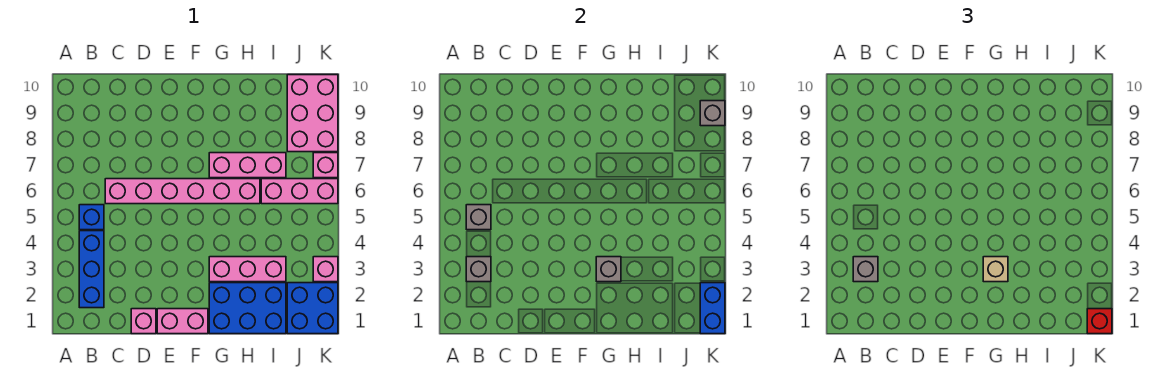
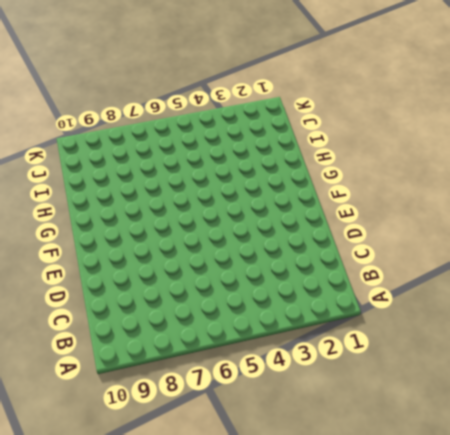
none -> blue 1x3 brick [79,231,104,308]
none -> blue 1x1 brick [79,205,104,230]
none -> pink 1x6 brick [105,179,260,204]

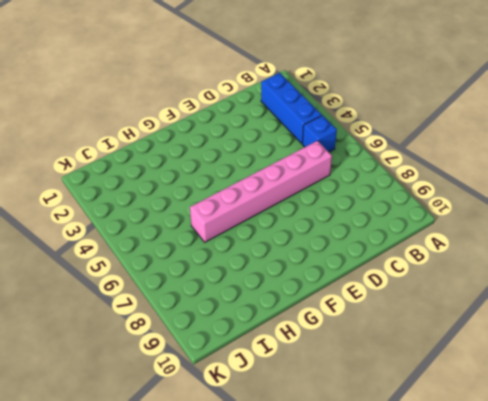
none -> pink 1x1 brick [131,309,156,334]
none -> pink 1x2 brick [157,309,208,334]
none -> blue 2x3 brick [209,283,286,334]

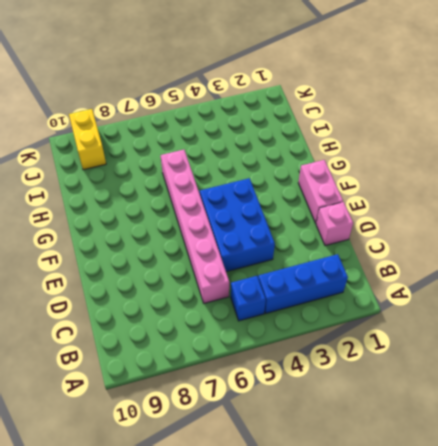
blue 2x3 brick [200,178,275,272] -> blue 2x3 brick moved to [209,283,286,334]
yellow 1x2 brick [69,109,106,170] -> pink 2x3 brick [287,75,338,152]
none -> pink 1x3 brick [209,257,286,282]
none -> pink 1x3 brick [209,153,286,178]
none -> pink 1x3 brick [261,179,338,204]

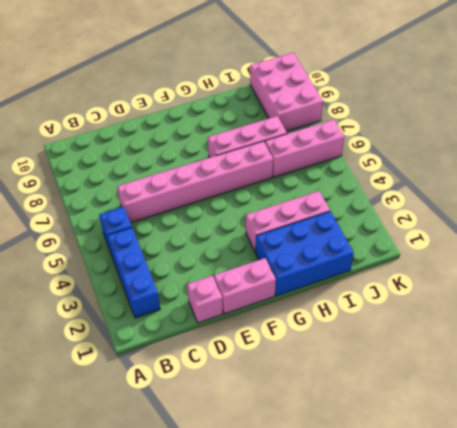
none -> blue 2x2 brick [287,283,338,334]
none -> pink 1x1 brick [313,257,338,282]
none -> pink 1x1 brick [313,153,338,178]

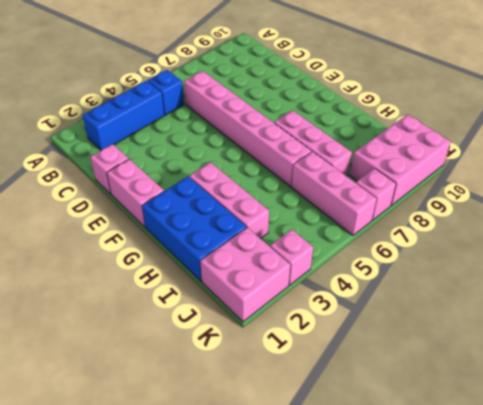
pink 2x2 brick [200,227,290,322] -> blue 2x2 brick [287,283,338,334]
none -> grey 1x1 brick [466,257,491,282]
none -> grey 1x1 brick [466,205,491,230]
none -> grey 1x1 brick [596,257,621,282]

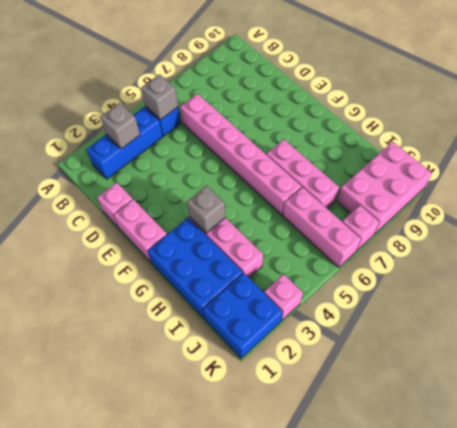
none -> blue 1x2 brick [700,283,725,334]
none -> grey 1x1 brick [700,101,725,126]
none -> grey 1x1 brick [853,257,878,282]

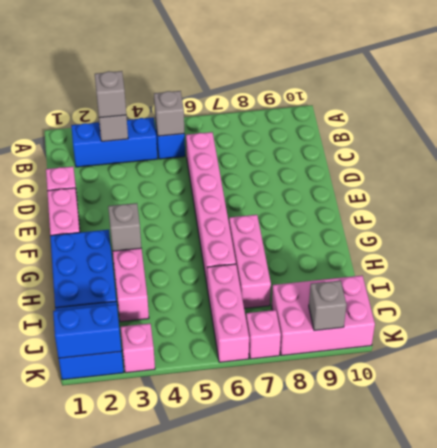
none -> tan 1x1 brick [983,257,1008,282]
none -> red 1x1 brick [1087,309,1112,334]

